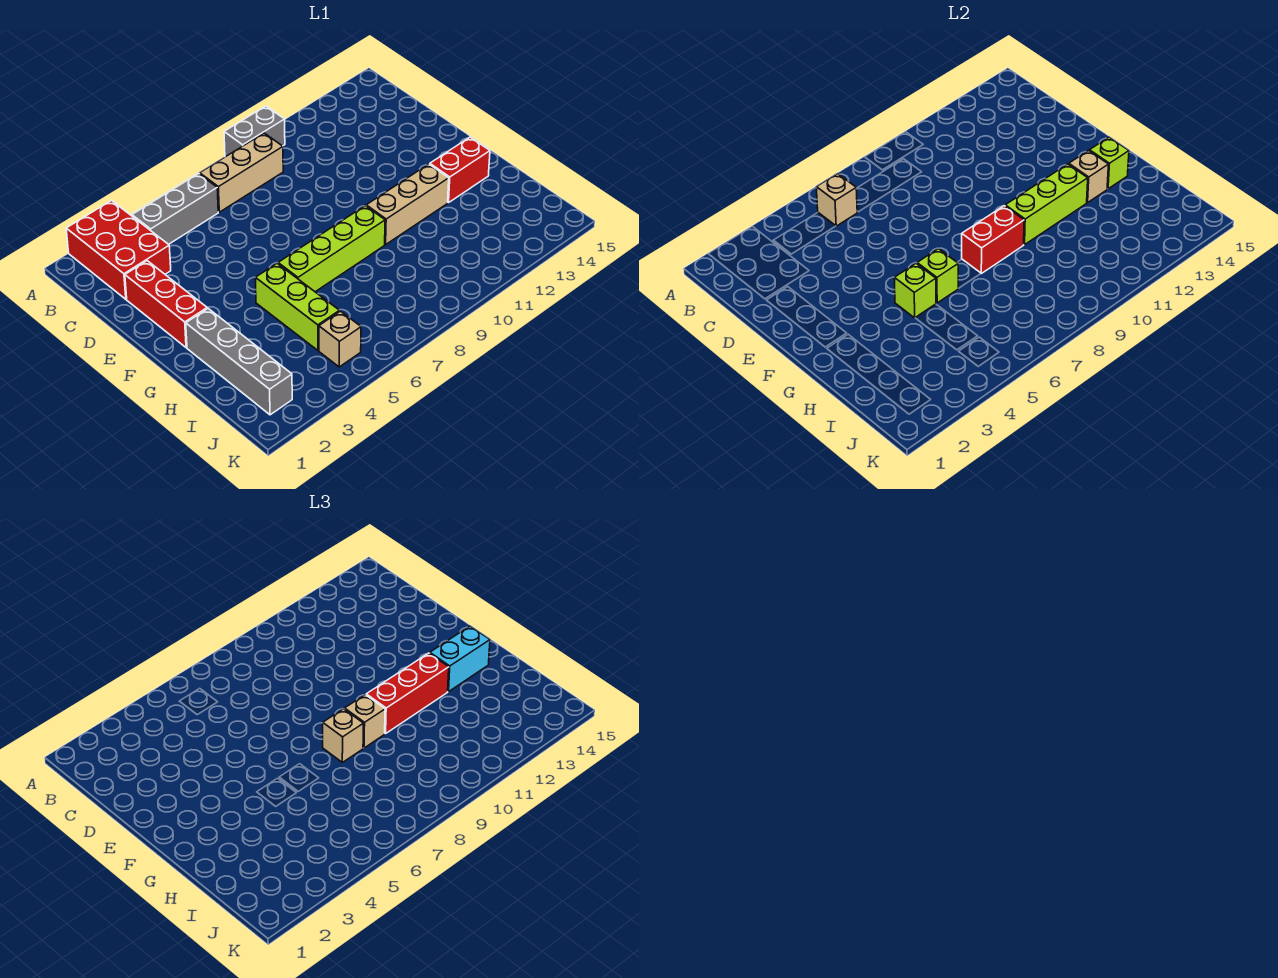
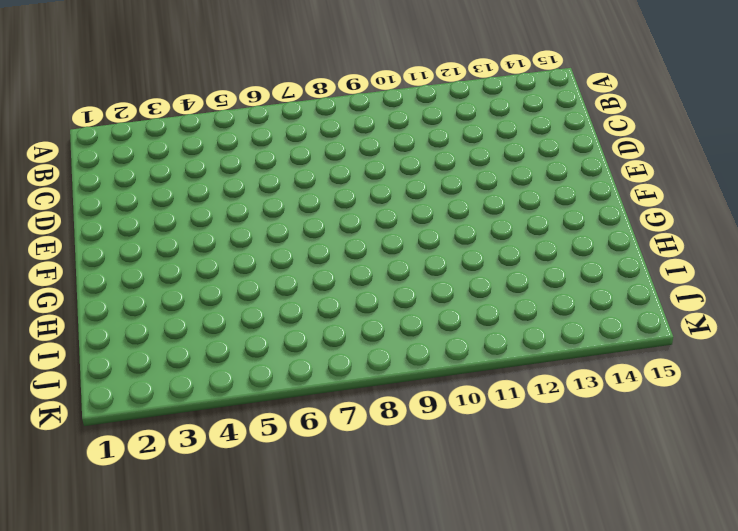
none -> red 2x3 brick [66,201,171,299]
none -> grey 1x2 brick [224,106,285,157]
none -> grey 1x3 brick [132,174,218,244]

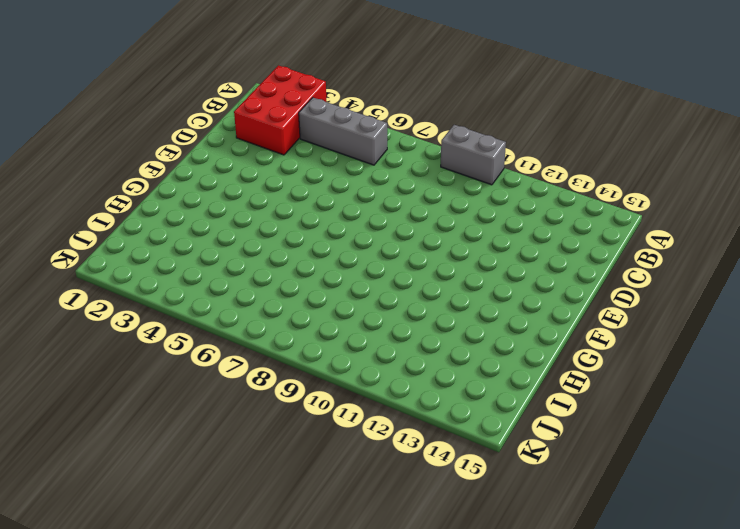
none -> tan 1x3 brick [200,133,283,212]
none -> red 1x3 brick [125,261,207,348]
none -> grey 1x4 brick [186,309,292,415]

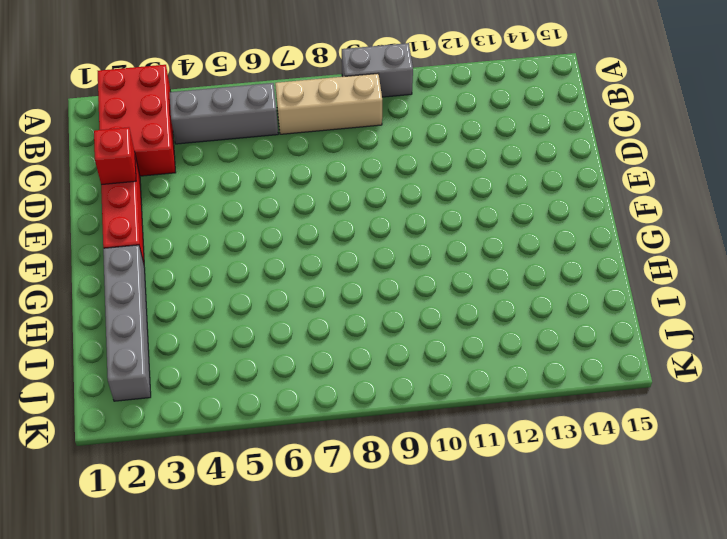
red 1x1 brick [94,127,136,185] -> none
none -> lime 1x3 brick [255,264,339,350]
none -> lime 1x4 brick [278,206,385,292]
none -> tan 1x3 brick [366,164,449,245]

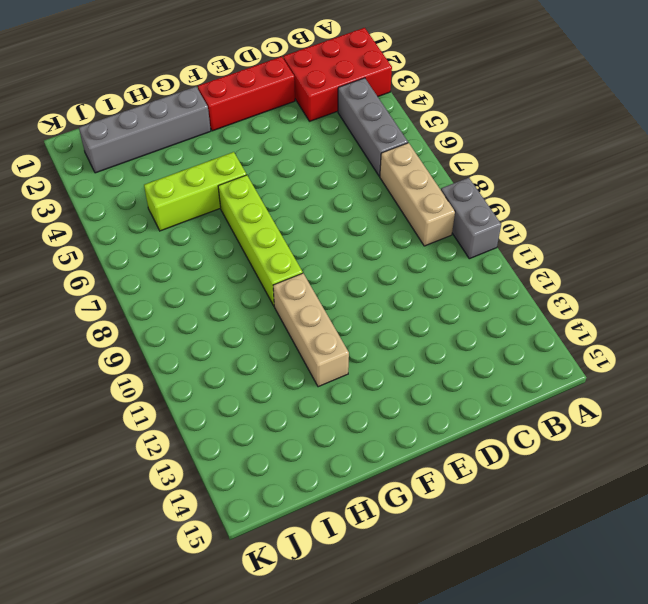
none -> red 1x2 brick [430,137,490,203]
none -> tan 1x1 brick [319,311,361,367]
none -> tan 1x1 brick [816,174,857,226]

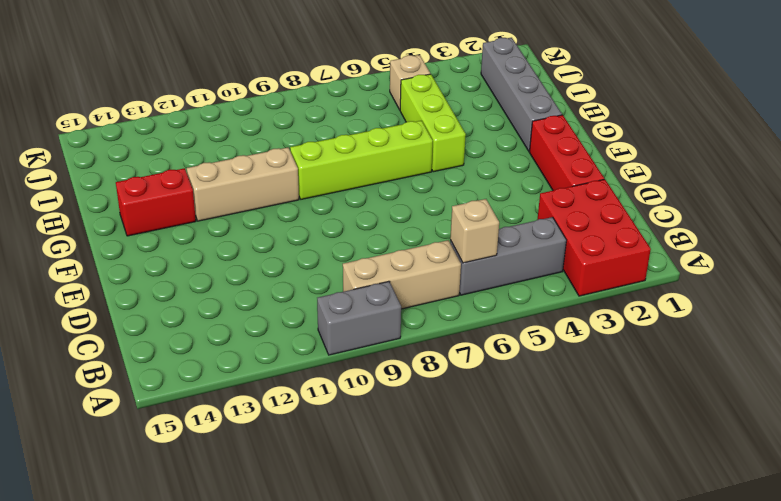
none -> lime 1x1 brick [894,264,936,318]
none -> lime 1x1 brick [917,249,958,303]
none -> red 1x2 brick [962,206,1024,273]

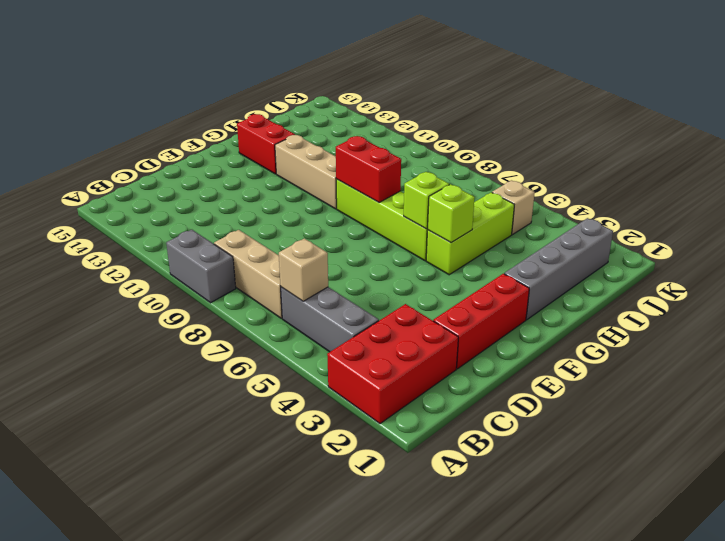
none -> lime 1x3 brick [1005,164,1088,245]
none -> tan 1x1 brick [1069,151,1109,203]
none -> lime 1x1 brick [1090,137,1129,189]

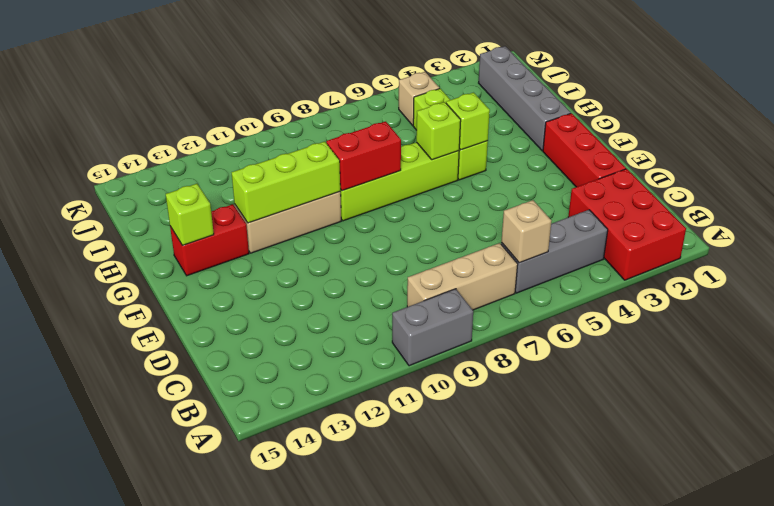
none -> tan 1x1 brick [1069,151,1109,203]
none -> tan 1x1 brick [323,709,364,762]
none -> tan 1x1 brick [345,695,385,748]

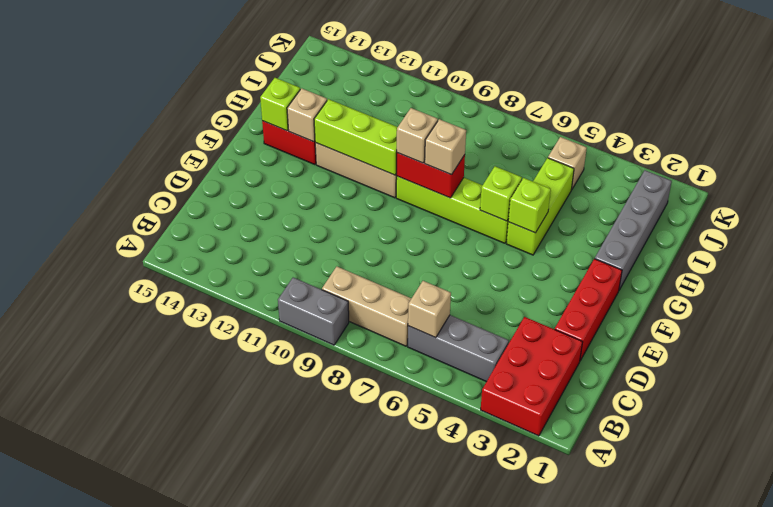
none -> red 1x3 brick [366,653,449,734]
none -> cyan 1x2 brick [430,626,490,692]

